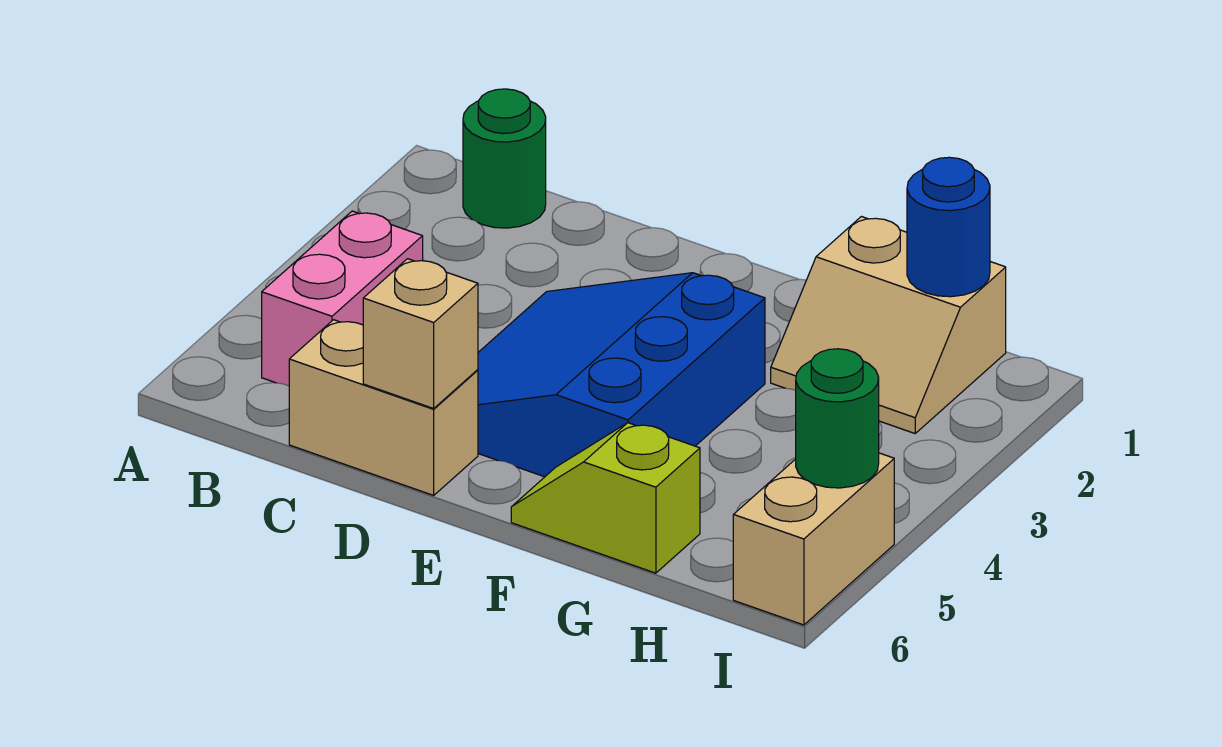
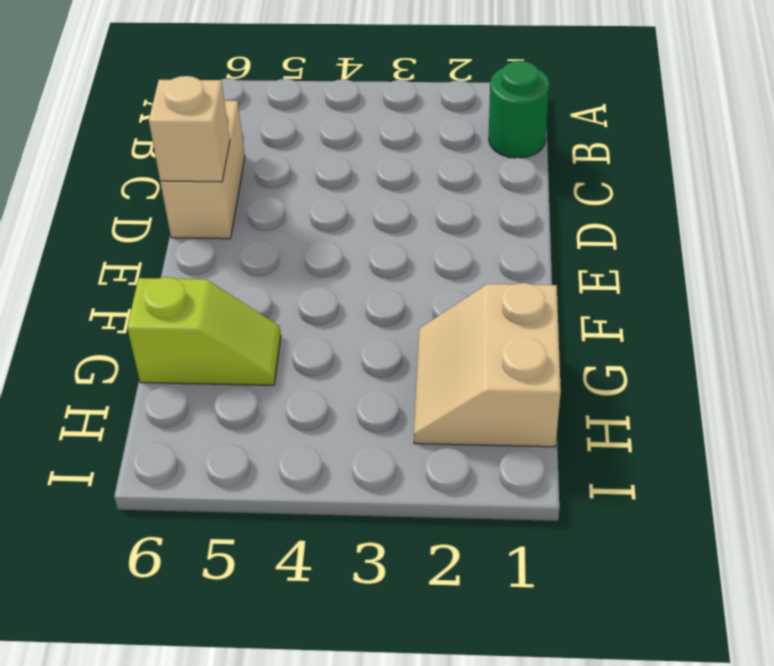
lime 1x2 slope [127,277,281,385] -> lime 1x2 slope turned to [511,423,700,573]
none -> pink 1x2 brick [262,211,423,386]
none -> blue 3x3 slope [478,273,765,477]

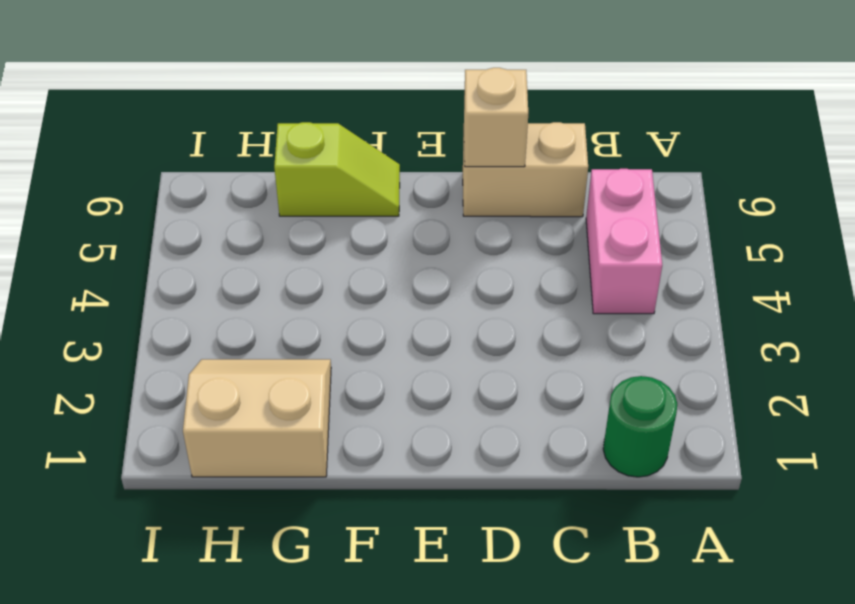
none -> blue 3x3 slope [478,273,765,477]
none -> tan 1x2 brick [733,453,894,625]

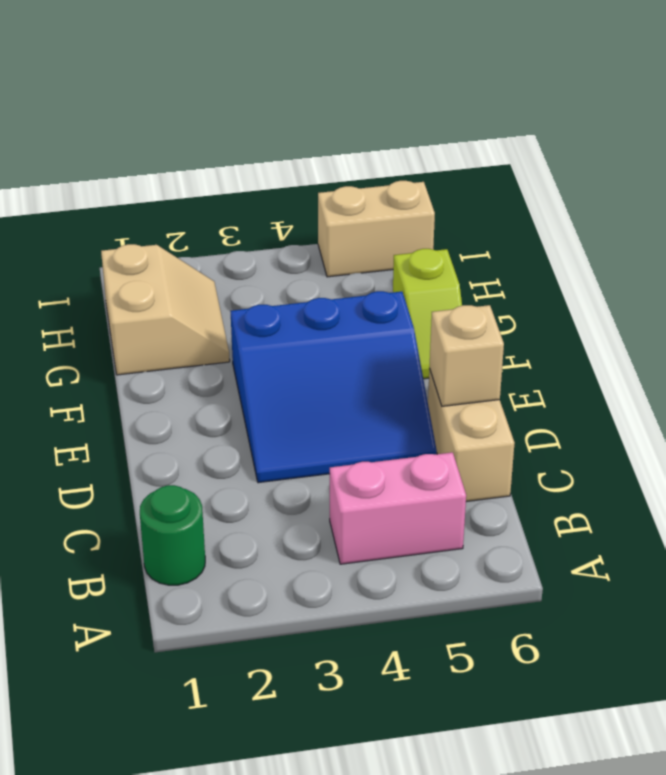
none -> blue 1x1 round brick [907,157,990,297]
none -> green 1x1 round brick [796,349,879,488]

